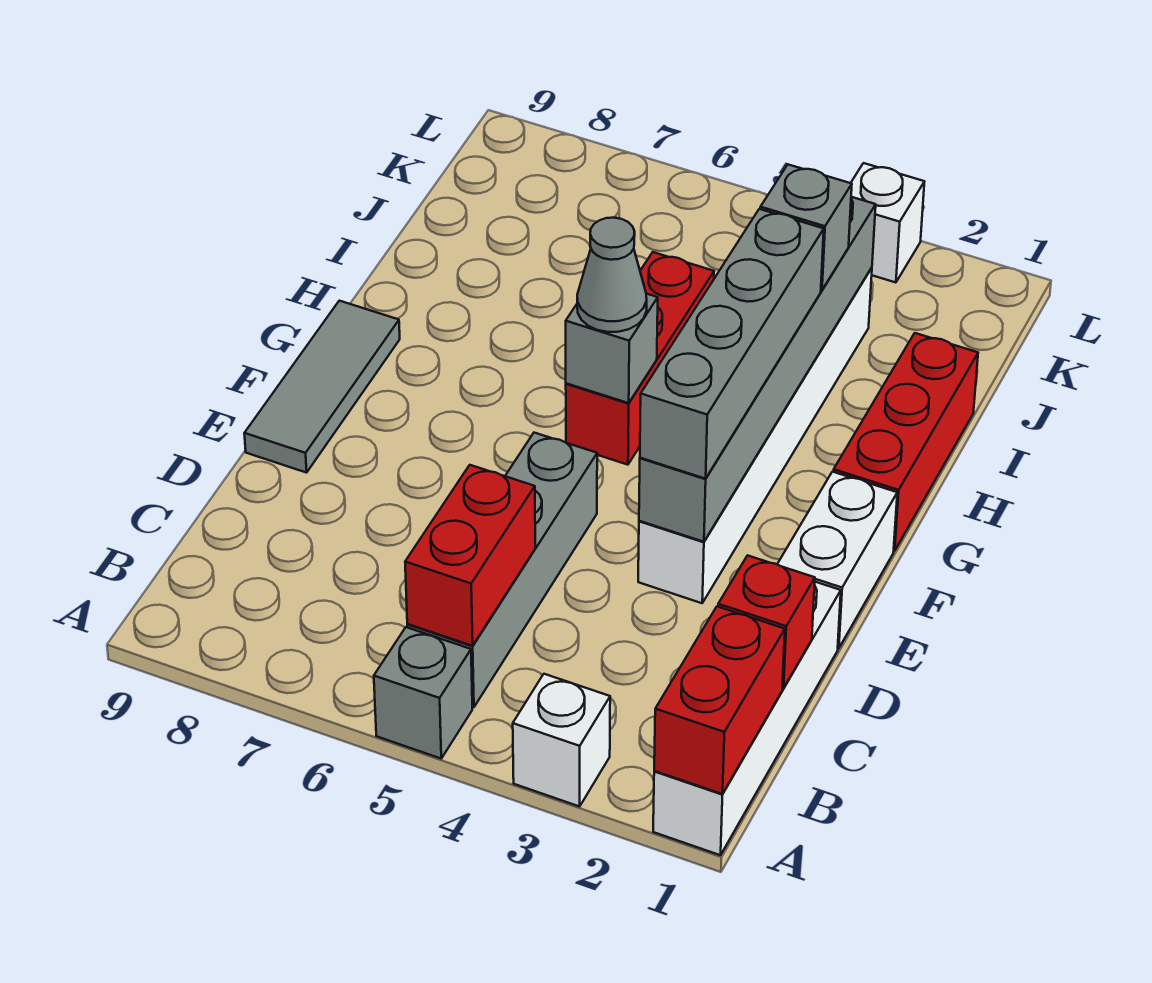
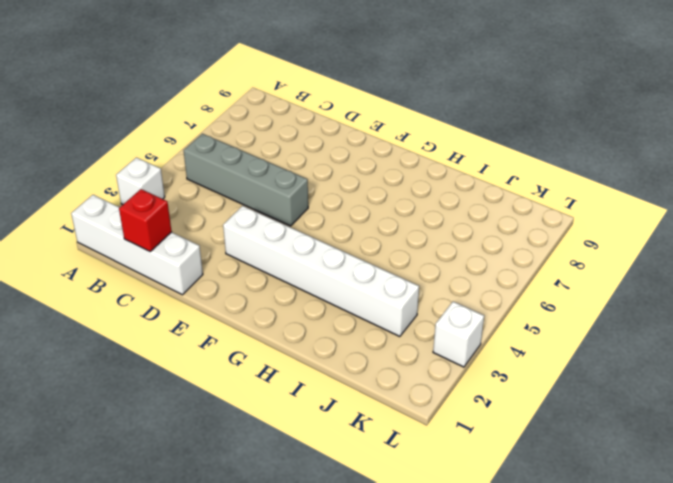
none -> grey 1x1 brick [374,627,472,758]
none -> white 1x2 brick [777,472,897,648]
none -> grey 1x3 tile [244,301,400,473]

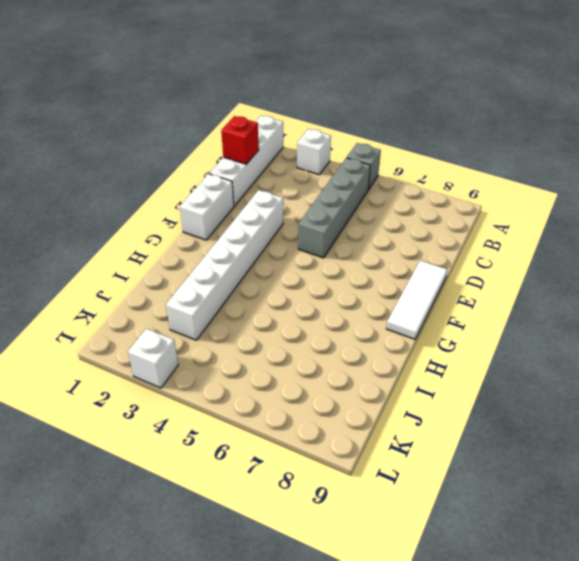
white 1x3 tile [386,260,448,339] -> grey 1x3 tile [244,301,400,473]
none -> red 1x3 brick [834,333,978,551]
none -> red 1x3 brick [566,252,714,465]
none -> red 1x2 brick [654,606,785,794]

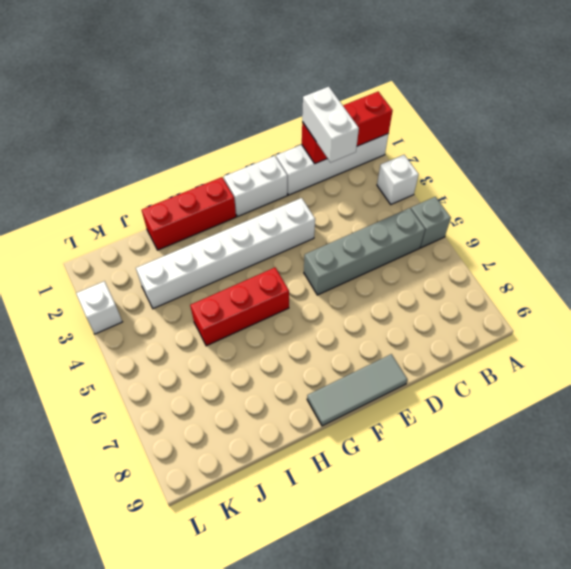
white 1x2 brick [302,87,359,163] -> none
none -> red 1x2 brick [405,465,535,646]
none -> grey 1x6 brick [639,197,876,542]
none -> grey 1x1 brick [566,294,658,403]

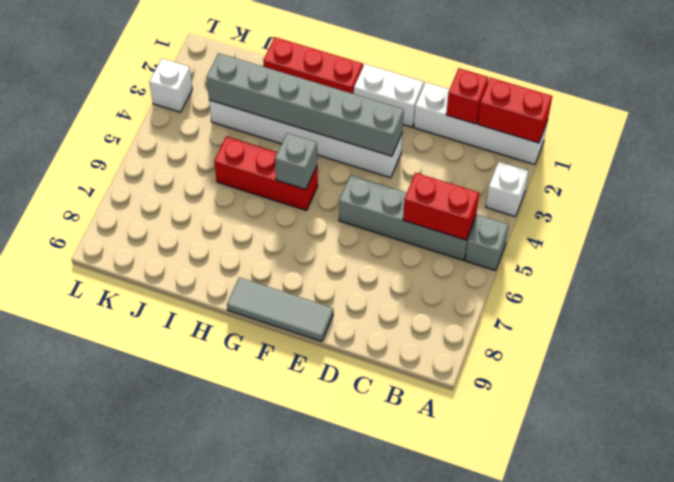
none -> grey 1x4 brick [640,209,824,479]
none -> grey 1x1 cone [577,218,647,332]
none -> grey 1x1 brick [760,165,852,290]

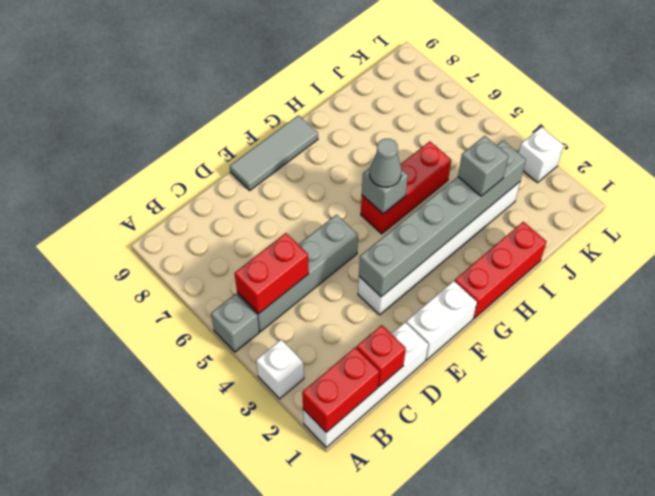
none -> grey 1x4 brick [640,209,824,479]

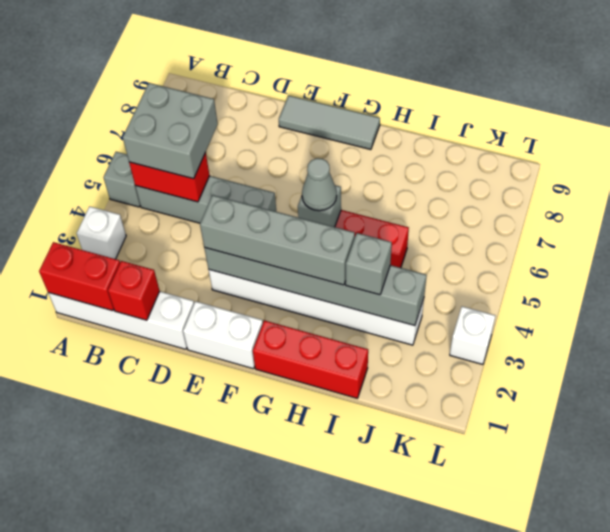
grey 2x2 brick [123,83,218,179] -> none

